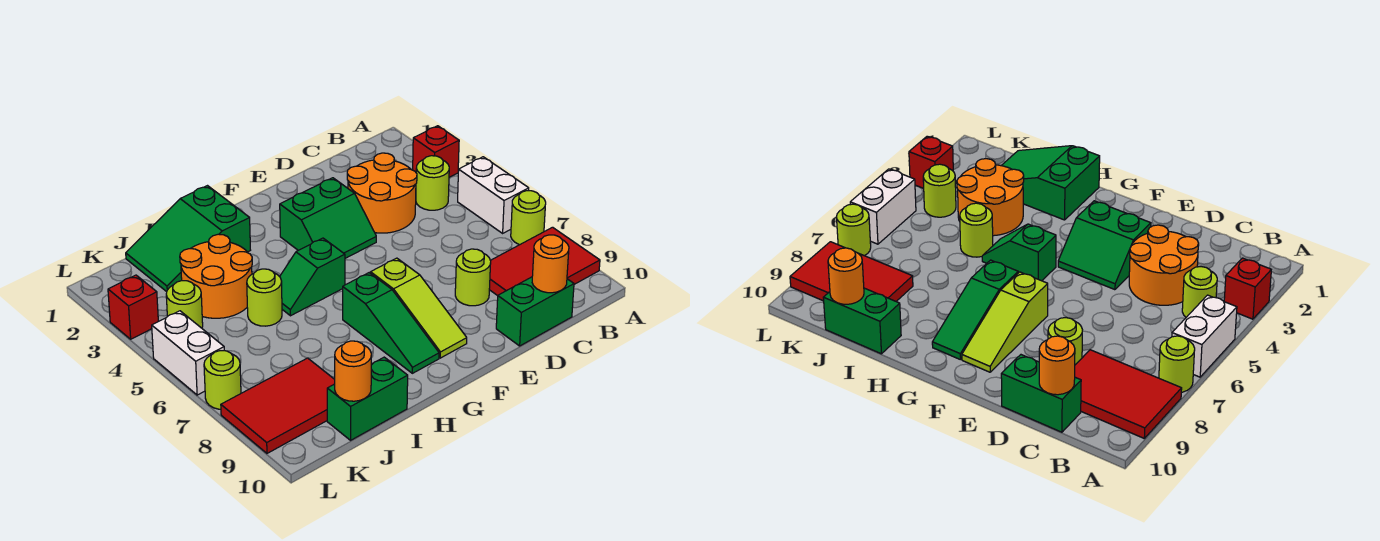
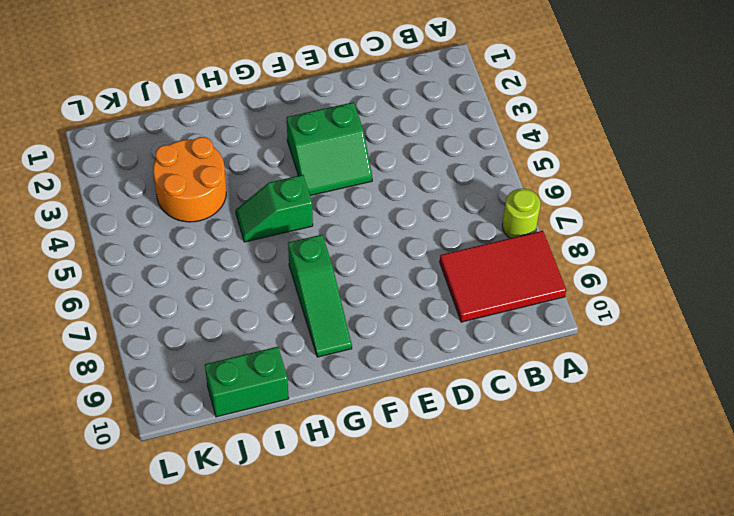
none -> red 1x1 brick [413,126,459,177]
none -> white 1x2 brick [458,157,529,233]
none -> lime 1x1 round brick [416,156,449,210]

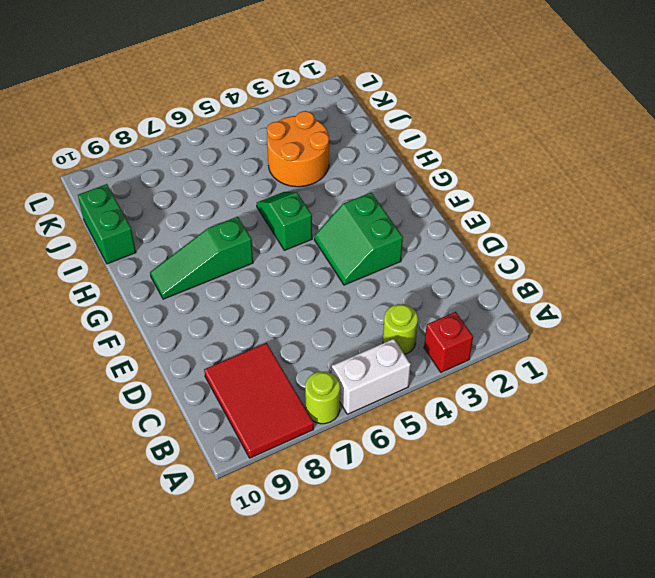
none -> orange 2x2 round brick [347,153,417,233]
none -> green 1x2 brick [496,277,574,346]
none -> lime 1x1 round brick [455,249,491,306]

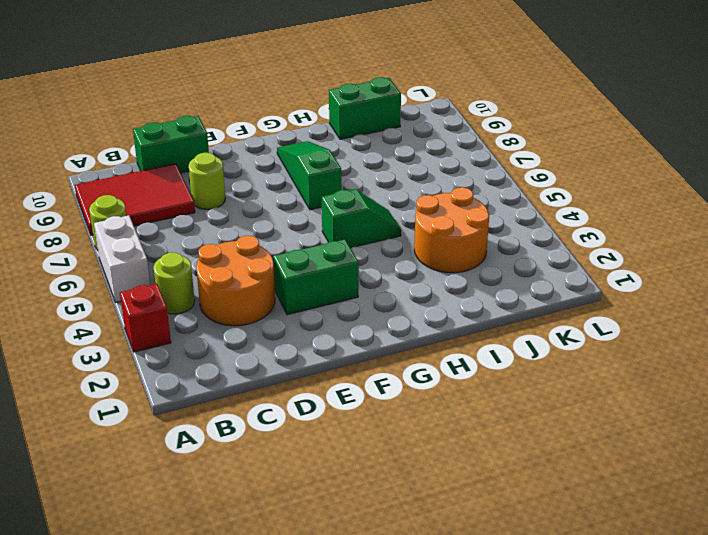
none -> lime 1x3 slope [371,258,467,358]
none -> green 2x3 slope [126,186,250,292]
none -> lime 1x1 round brick [247,269,282,326]

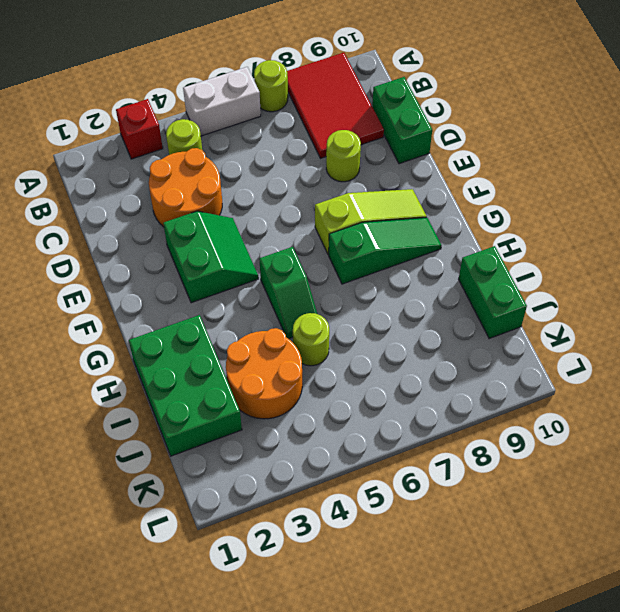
green 2x3 brick [129,315,242,456] -> green 2x3 slope [126,186,250,292]
none -> red 2x3 tile [221,358,335,453]
none -> lime 1x1 round brick [166,281,203,328]
none -> red 1x1 brick [108,275,158,339]

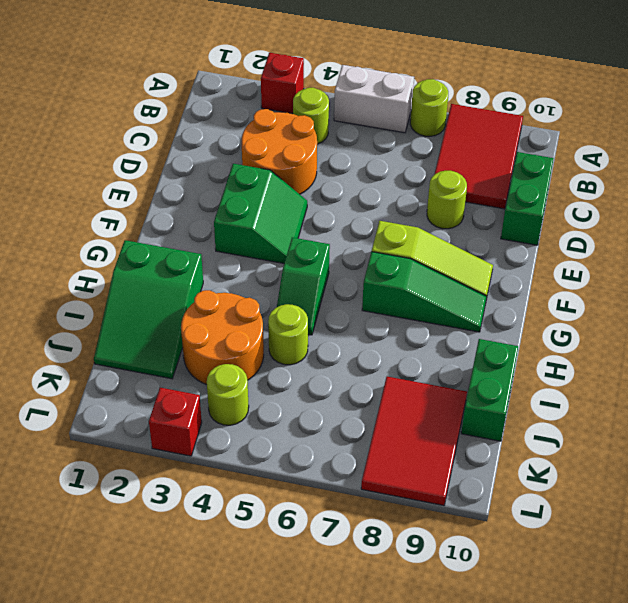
none -> white 1x2 brick [152,311,224,395]
none -> lime 1x1 round brick [204,351,241,409]
none -> orange 1x1 round brick [532,235,569,293]

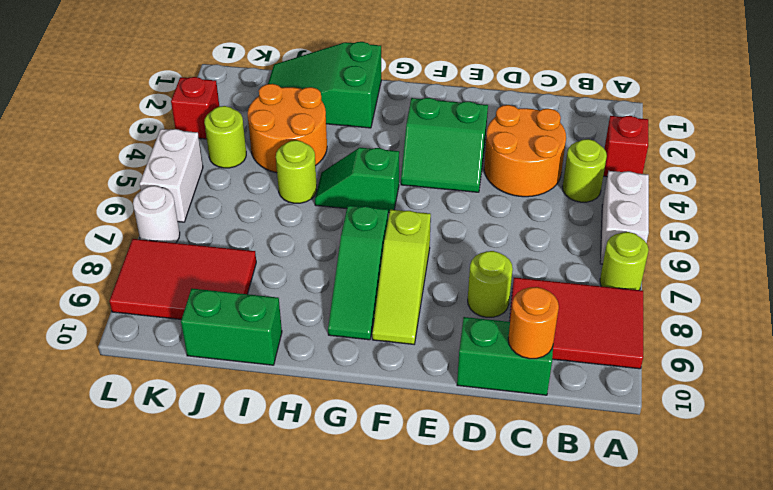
white 1x1 round brick [133,186,180,243] -> lime 1x1 round brick [204,351,241,409]
none -> orange 1x1 round brick [335,341,371,401]

